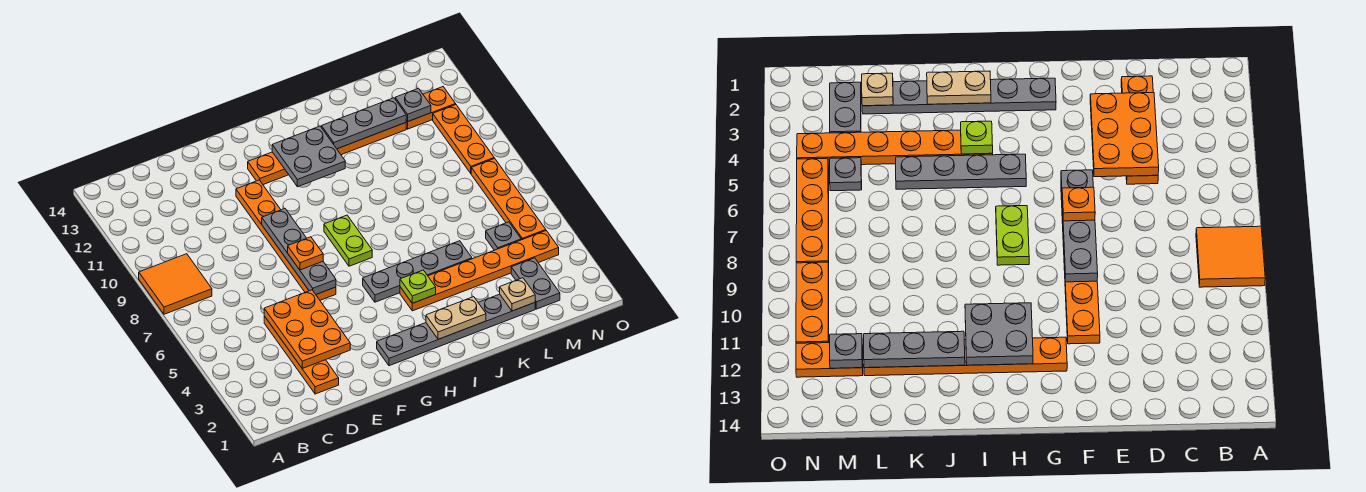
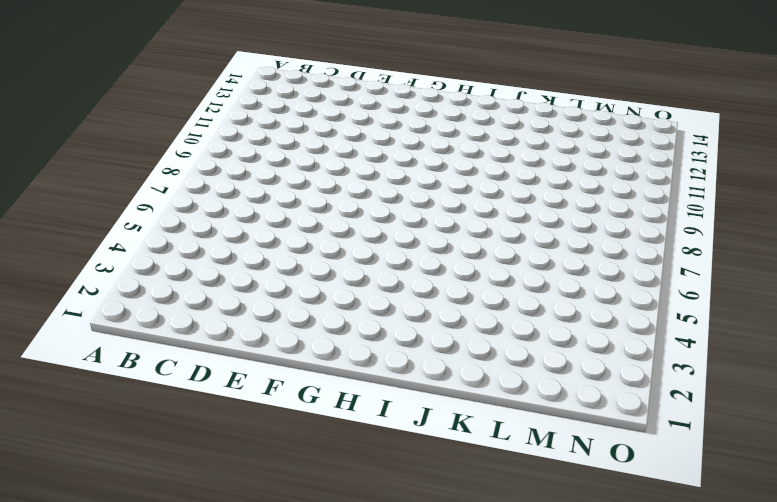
none -> orange 2x2 tile [139,254,212,314]
none -> orange 1x4 plate [264,316,339,394]
none -> orange 1x6 plate [236,180,336,300]

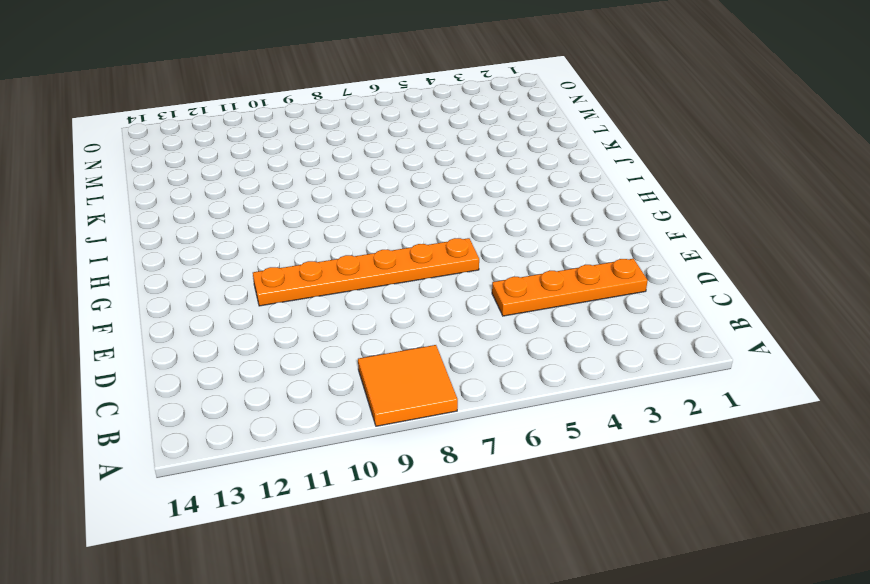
none -> grey 1x6 plate [377,294,535,366]
none -> orange 1x6 plate [248,123,406,185]
none -> grey 1x4 plate [363,241,472,302]

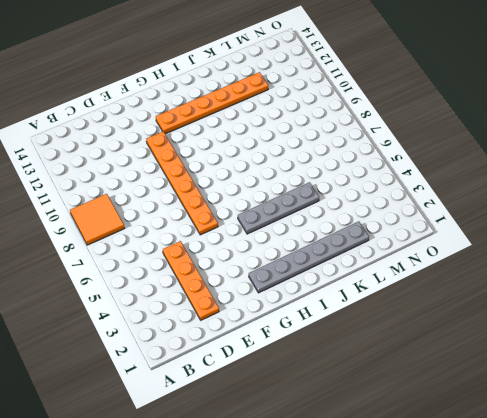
none -> lime 1x2 plate [324,215,372,266]
none -> orange 1x6 plate [400,231,559,311]
none -> grey 1x2 plate [511,258,560,309]

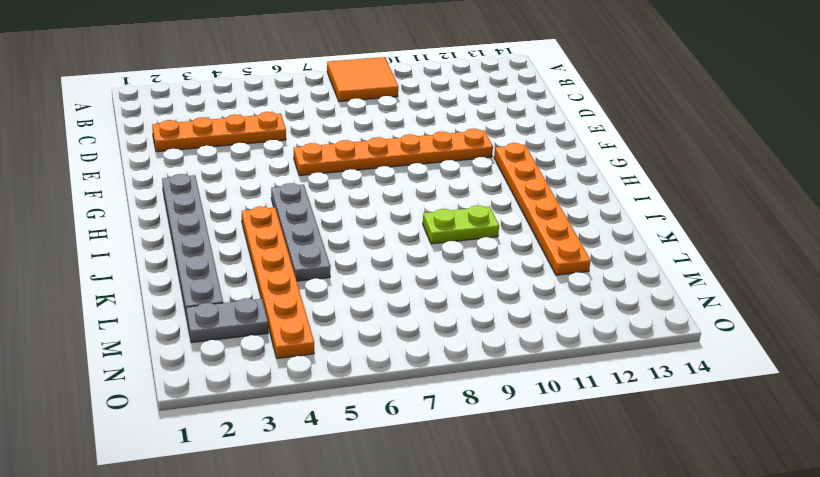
lime 1x2 plate [423,205,499,244] -> lime 1x2 plate moved to [324,215,372,266]
none -> grey 1x1 plate [486,222,521,250]
none -> orange 1x2 plate [406,87,456,129]
none -> orange 1x4 plate [471,158,546,240]

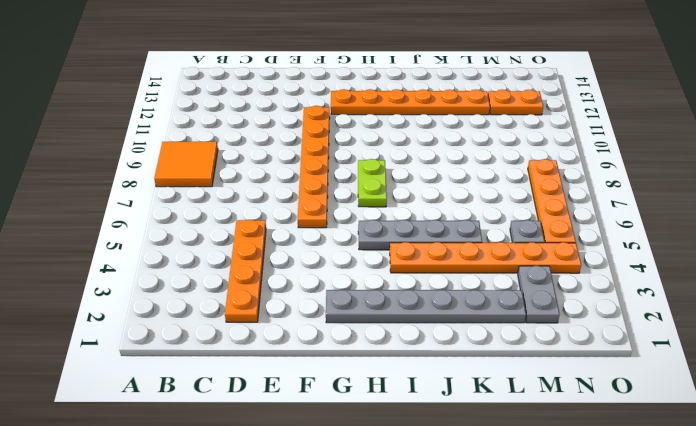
none -> orange 1x3 plate [433,105,494,173]
none -> orange 2x3 plate [264,290,350,369]
none -> grey 1x4 plate [262,208,336,294]

